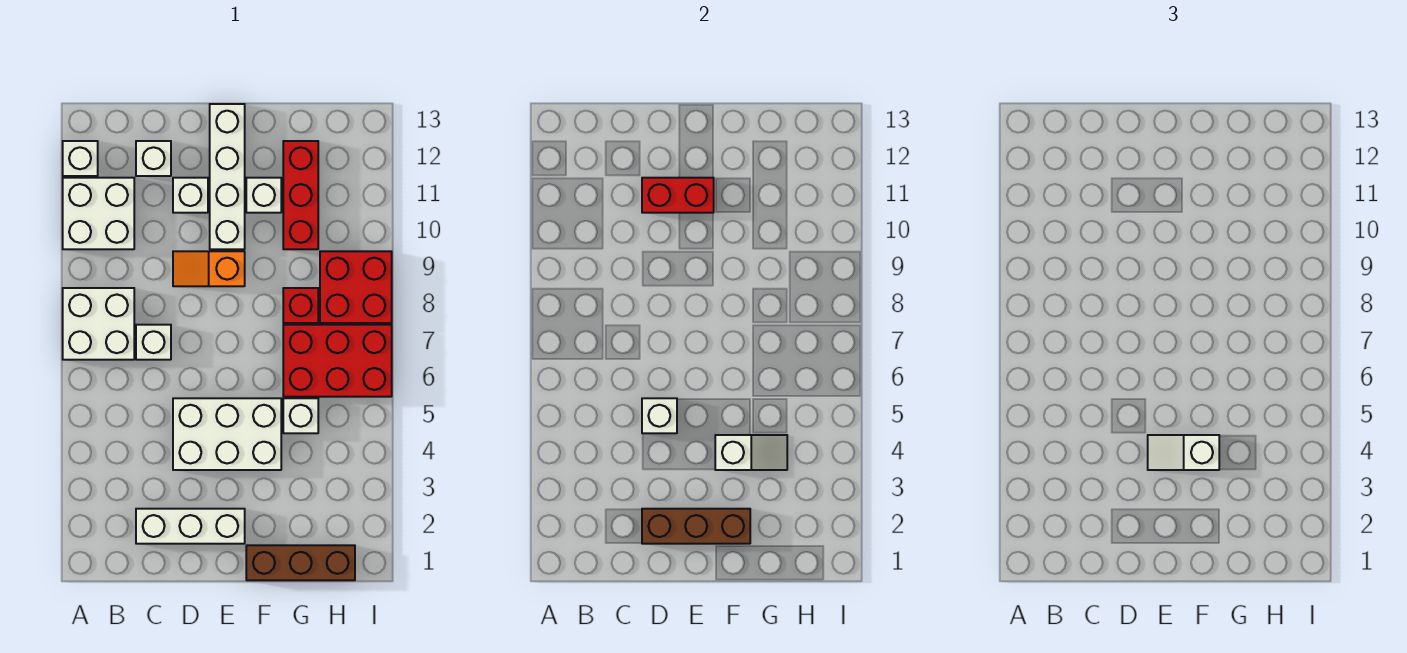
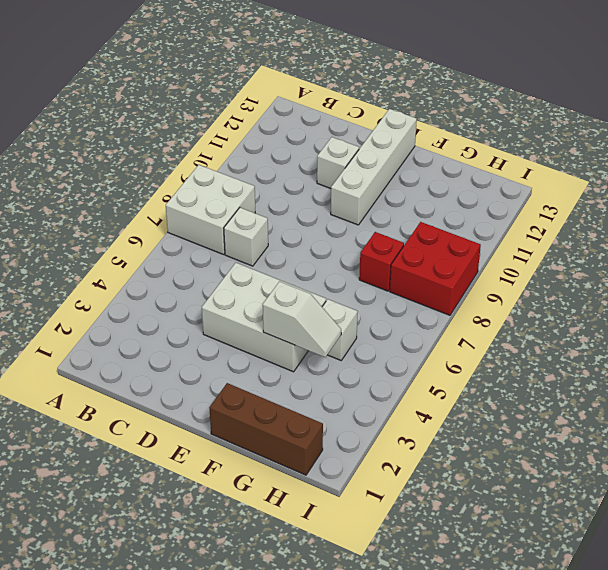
none -> white 2x2 brick [63,178,134,249]
none -> white 1x1 brick [63,141,98,176]
none -> white 1x3 brick [136,509,245,544]

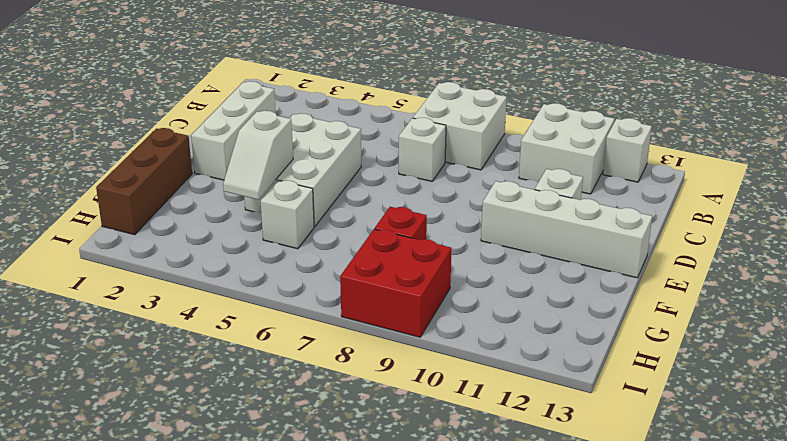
none -> white 1x1 brick [136,141,171,176]
none -> orange 1x2 slope [173,251,245,286]
none -> white 1x1 brick [246,178,281,213]

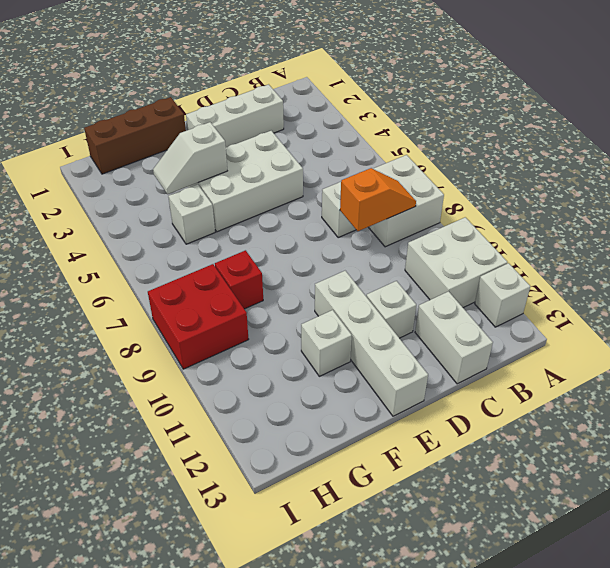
orange 1x2 slope [340,168,416,231] -> orange 1x2 slope moved to [173,251,245,286]
white 1x2 brick [415,291,493,384] -> white 1x1 brick [136,141,171,176]
none -> red 2x3 brick [283,325,392,397]
none -> red 1x3 brick [283,141,318,249]
none -> brown 1x3 brick [642,509,750,544]

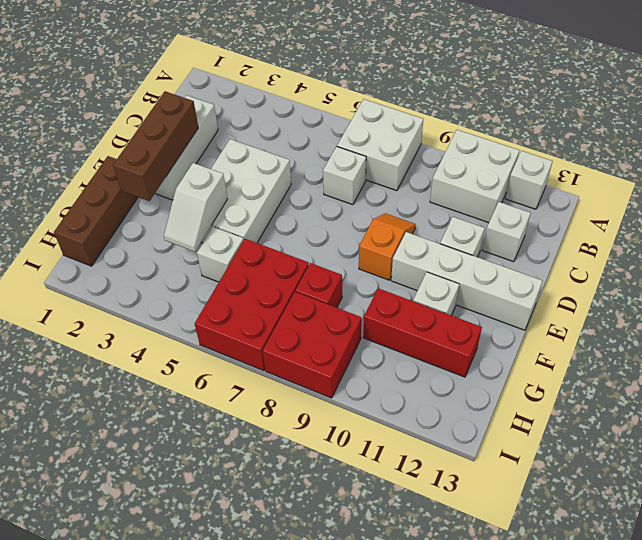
none -> white 1x1 brick [642,398,677,433]
none -> red 1x2 brick [642,178,714,213]
none -> white 1x2 slope [1148,435,1219,470]

